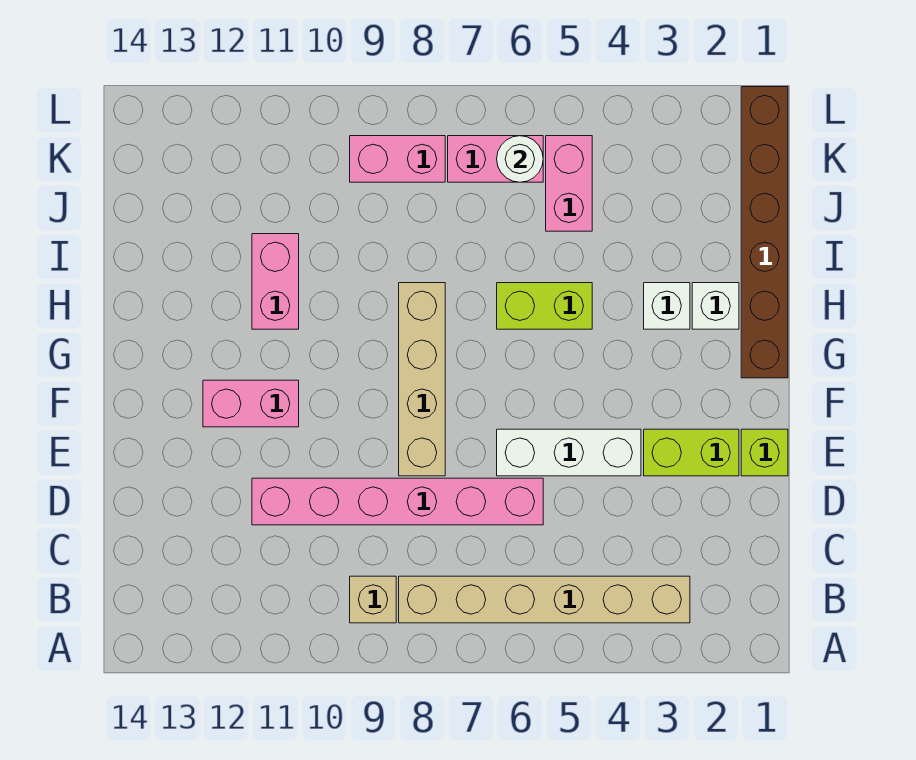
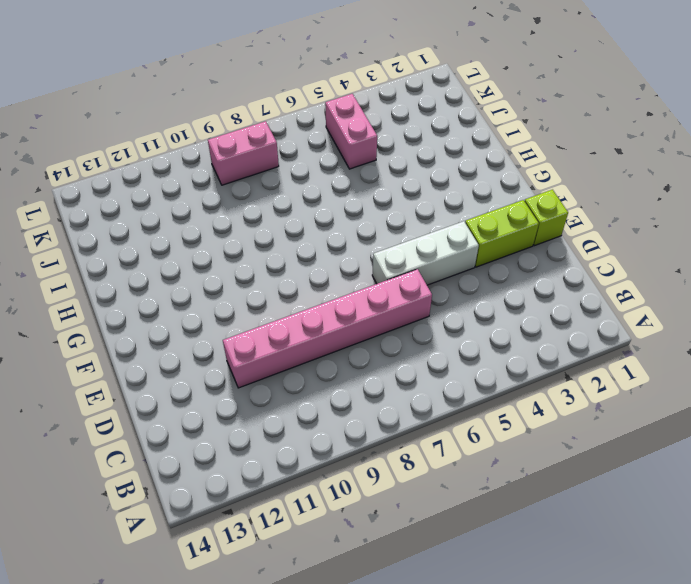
none -> tan 1x6 brick [399,576,690,623]
none -> tan 1x1 brick [350,576,396,623]
none -> tan 1x4 brick [399,283,445,476]

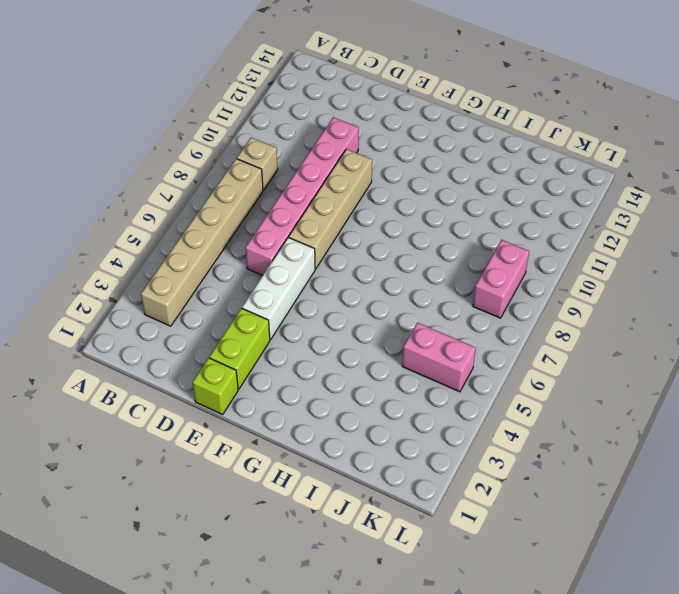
tan 1x4 brick [289,149,372,269] -> tan 1x4 brick turned to [399,283,445,476]
none -> pink 1x2 brick [203,380,299,427]
none -> brown 1x6 brick [741,87,788,378]
none -> white 1x1 brick [692,283,739,329]

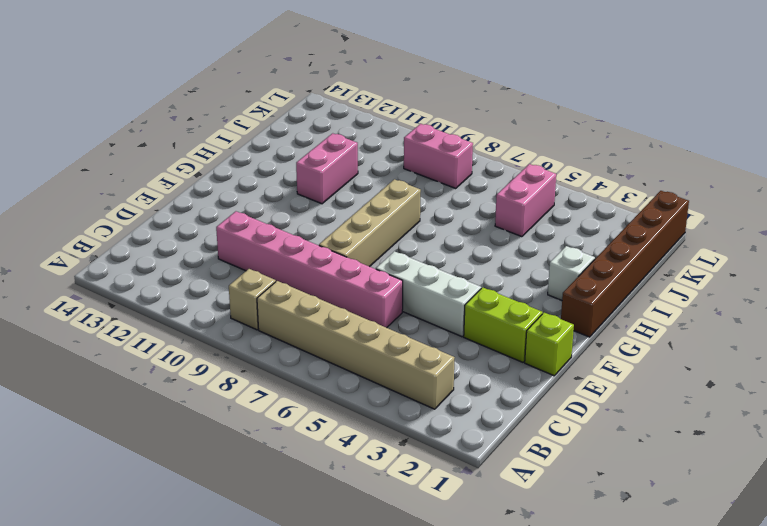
none -> pink 1x2 brick [203,380,299,427]
none -> white 1x1 brick [644,283,690,329]
none -> lime 1x2 brick [497,283,592,329]

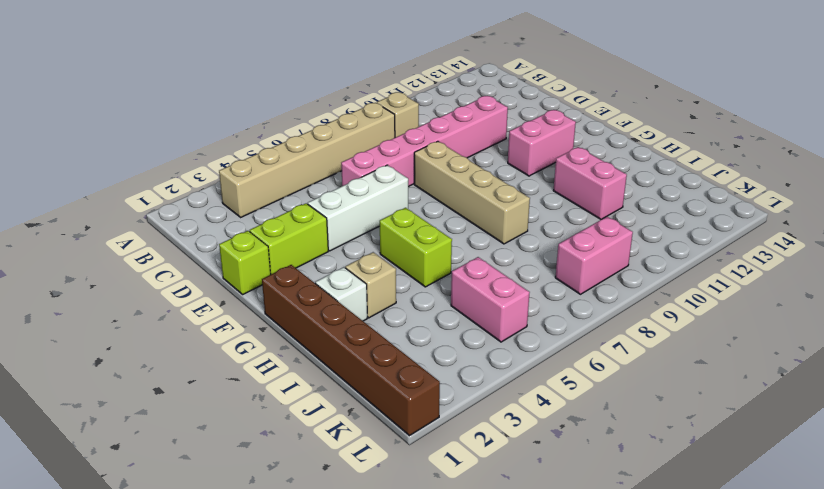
lime 1x2 brick [380,208,452,287] -> lime 1x2 brick turned to [497,283,592,329]
tan 1x1 brick [345,252,396,318] -> white 1x1 brick [644,283,690,329]
none -> pink 1x2 brick [448,136,543,182]
none -> white 1x1 round brick [497,136,543,182]

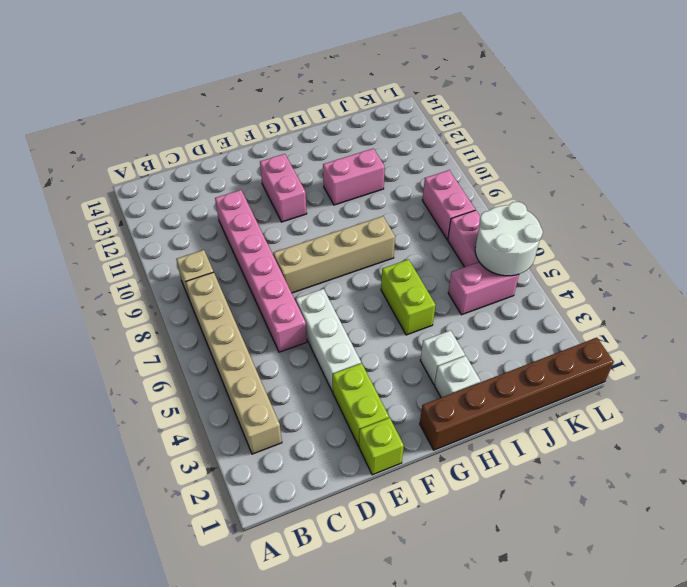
white 2x2 round brick [475,202,543,276] -> white 1x1 round brick [497,136,543,182]

